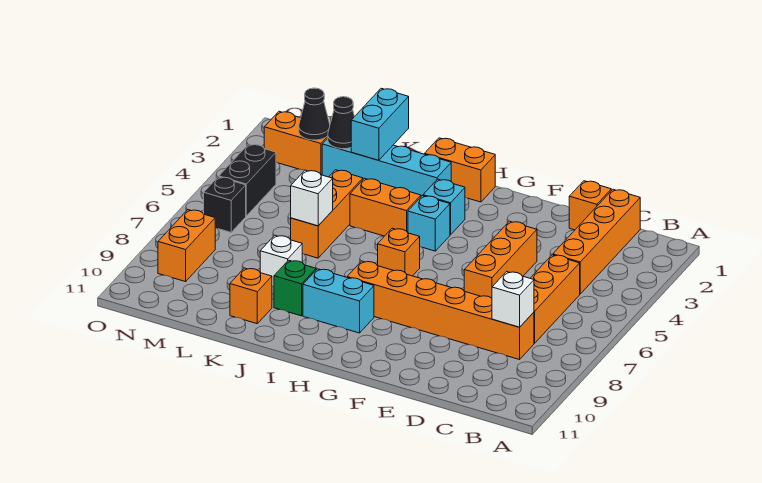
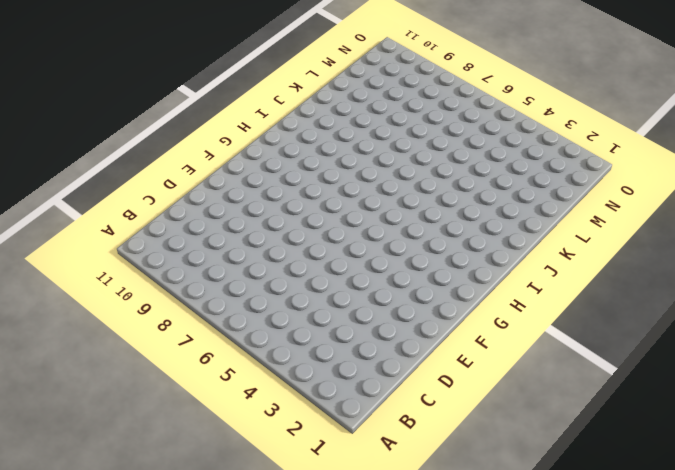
none -> orange 1x4 brick [553,189,640,294]
none -> orange 1x3 brick [530,255,580,343]
none -> orange 1x6 brick [347,261,534,360]

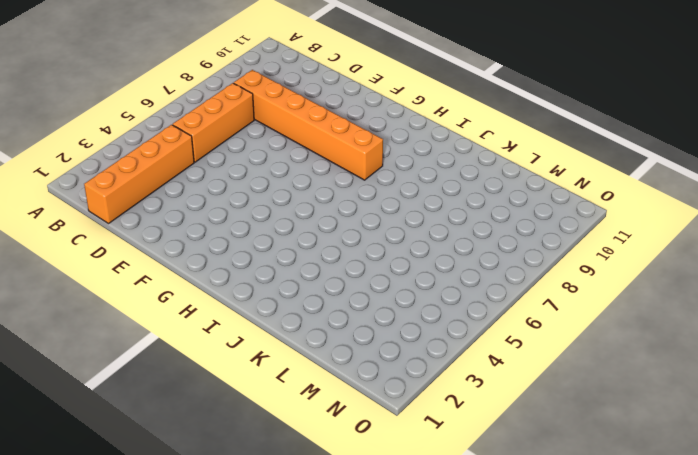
none -> orange 1x1 brick [569,181,611,230]
none -> orange 1x3 brick [464,221,537,298]
none -> orange 1x2 brick [424,138,495,202]

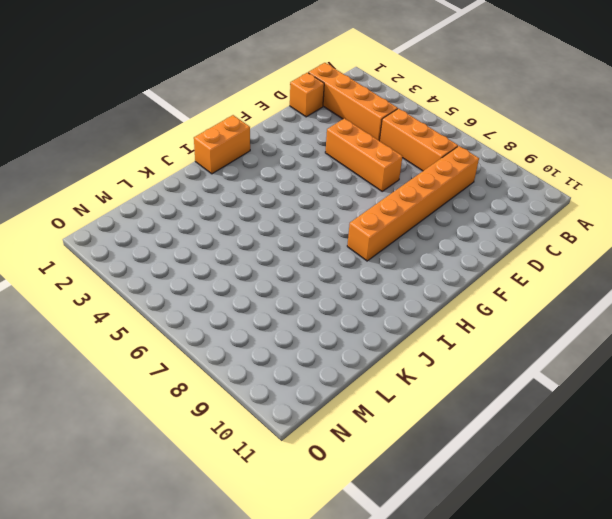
none -> cyan 1x1 brick [423,179,465,235]
none -> cyan 1x1 brick [408,196,450,251]
none -> orange 1x1 brick [378,228,420,276]

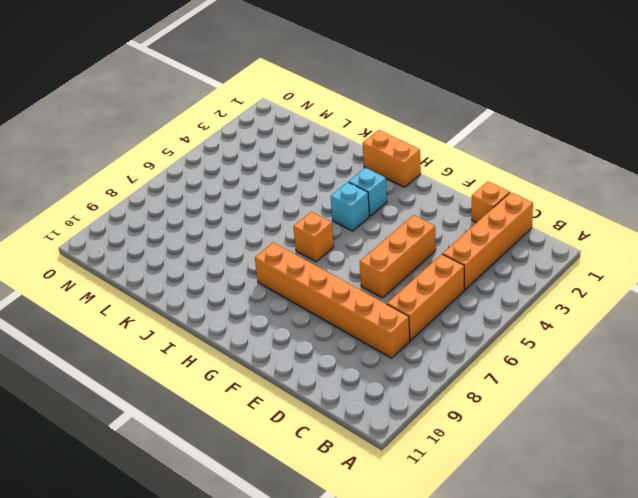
none -> cyan 1x2 brick [303,269,374,333]
none -> cyan 1x4 brick [322,138,451,196]
none -> orange 1x2 brick [350,178,421,236]

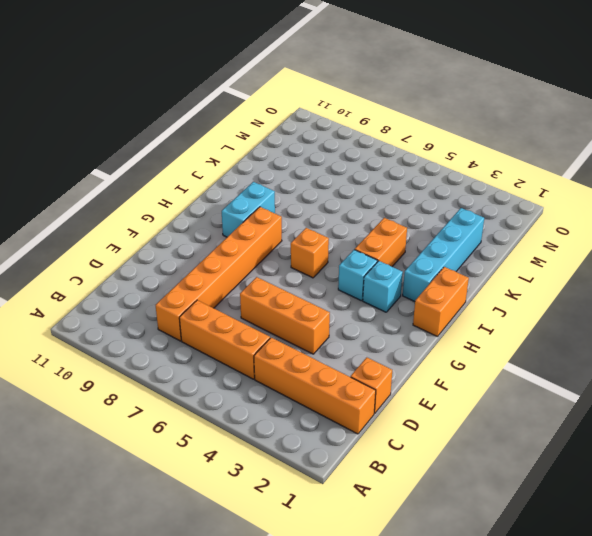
none -> green 1x1 brick [274,260,316,316]
none -> orange 1x3 brick [291,170,363,258]
none -> white 1x1 brick [260,235,302,287]

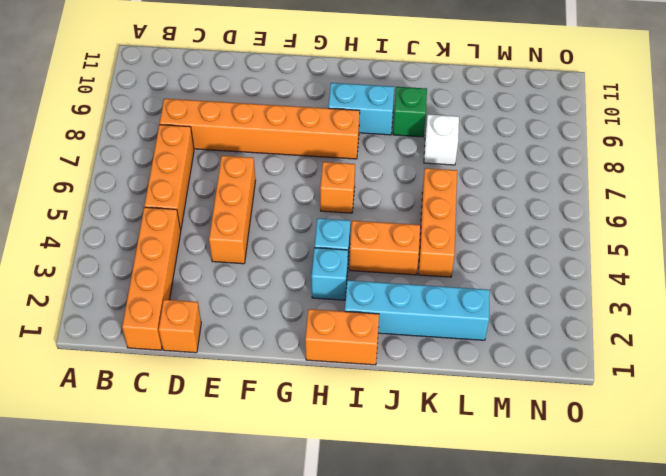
none -> orange 1x1 brick [230,268,272,324]
none -> orange 1x2 brick [264,111,328,175]
none -> black 1x2 brick [219,144,276,216]

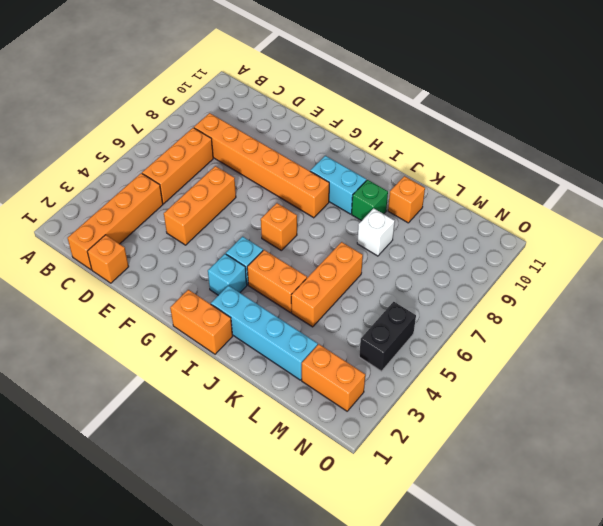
none -> black 1x1 brick [204,177,246,232]
none -> orange 1x2 brick [158,210,215,282]
none -> white 1x1 brick [492,272,534,327]

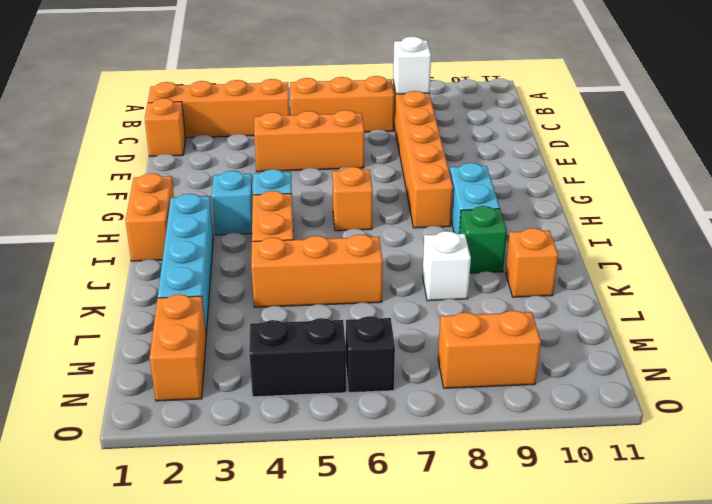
none -> cyan 1x2 brick [351,88,409,160]
none -> white 1x1 brick [291,170,333,226]
none -> black 1x1 cone [328,97,354,149]

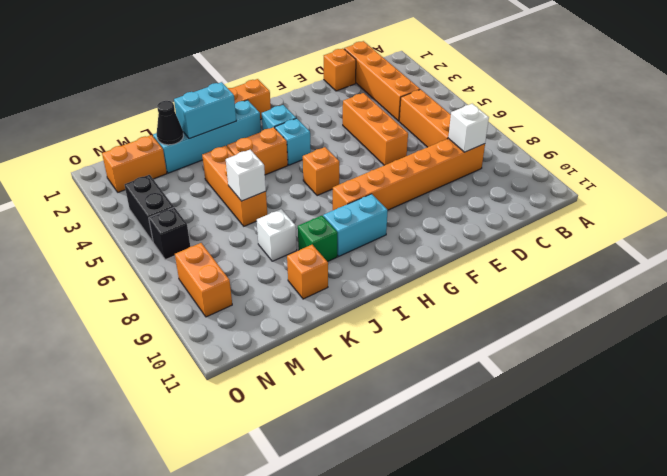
cyan 1x2 brick [174,82,236,139] -> cyan 1x2 brick turned to [351,88,409,160]
none -> black 1x1 cone [299,88,330,140]

